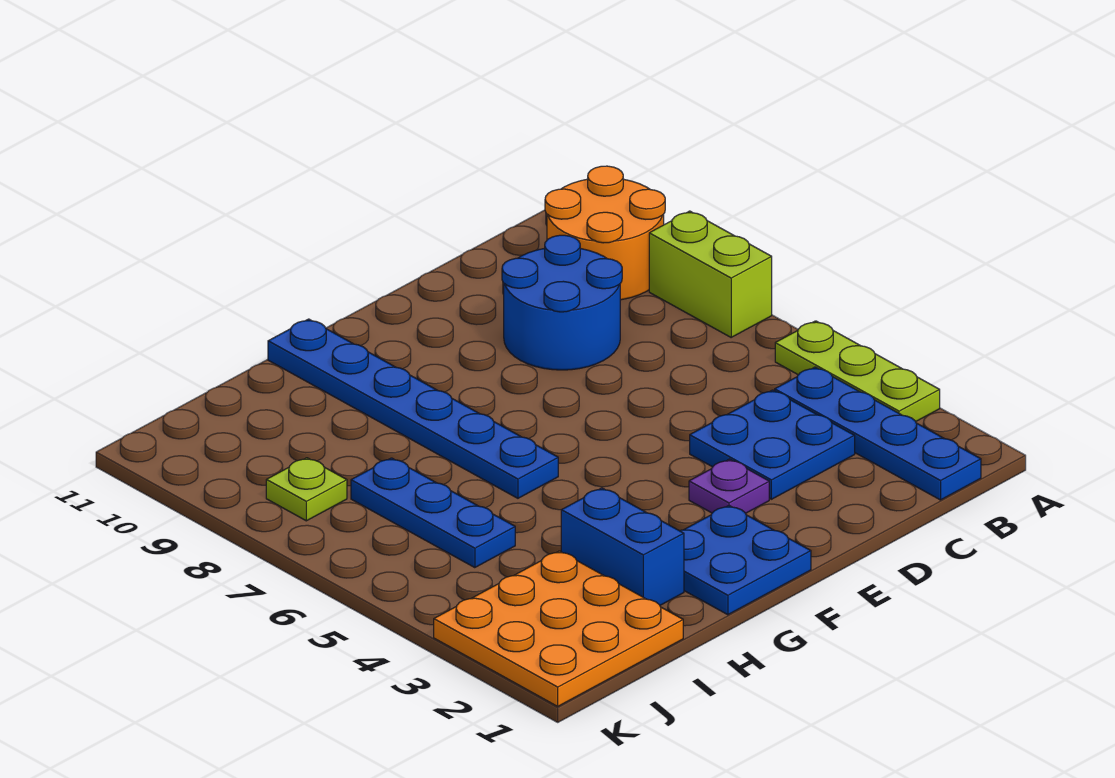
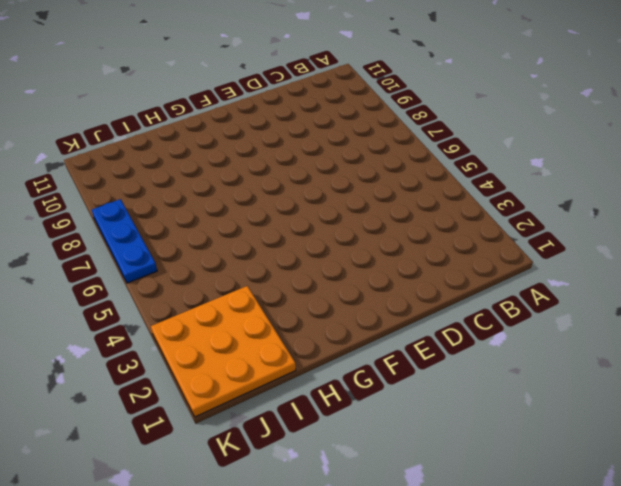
blue 1x3 plate [92,199,157,283] -> blue 1x3 plate moved to [351,458,515,568]
none -> lime 1x3 plate [775,321,940,422]
none -> lime 1x2 brick [649,211,772,337]
none -> orange 2x2 round brick [545,166,665,300]

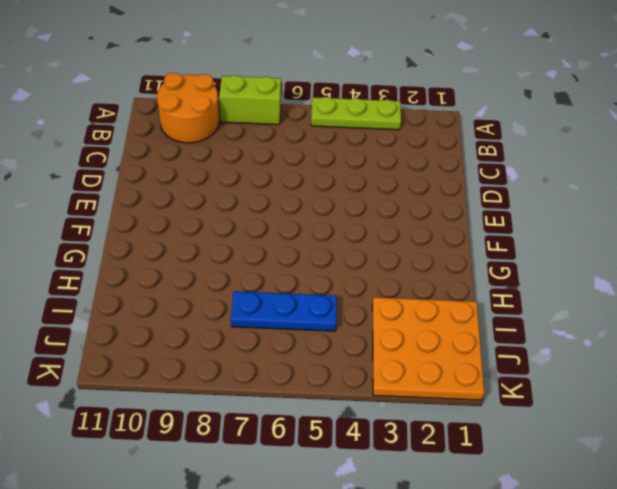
none -> blue 1x4 plate [775,367,981,500]
none -> blue 2x2 plate [690,390,855,499]
none -> blue 2x2 round brick [502,235,622,370]

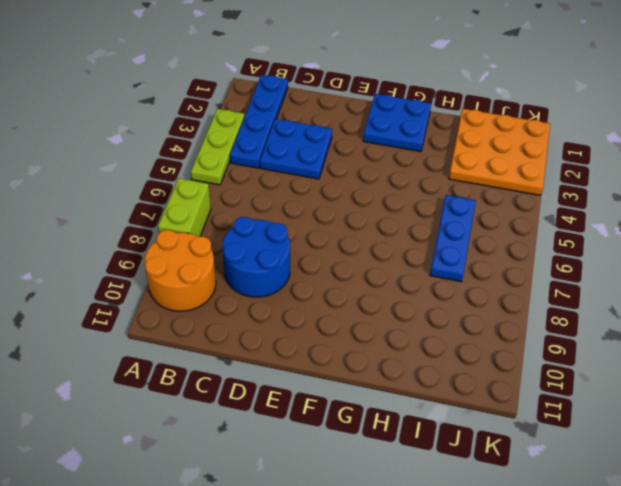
none -> purple 1x1 plate [689,459,769,513]
none -> blue 1x6 plate [268,319,558,498]
none -> blue 1x2 brick [561,488,684,605]

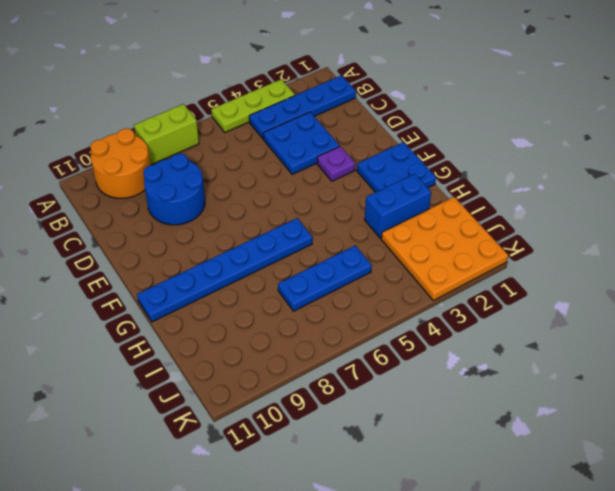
none -> lime 1x1 plate [266,458,347,521]

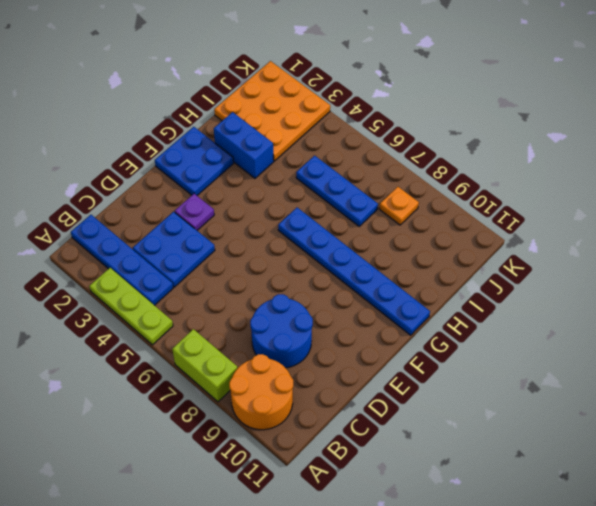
orange 1x1 plate [379,187,419,225] -> lime 1x1 plate [266,458,347,521]

